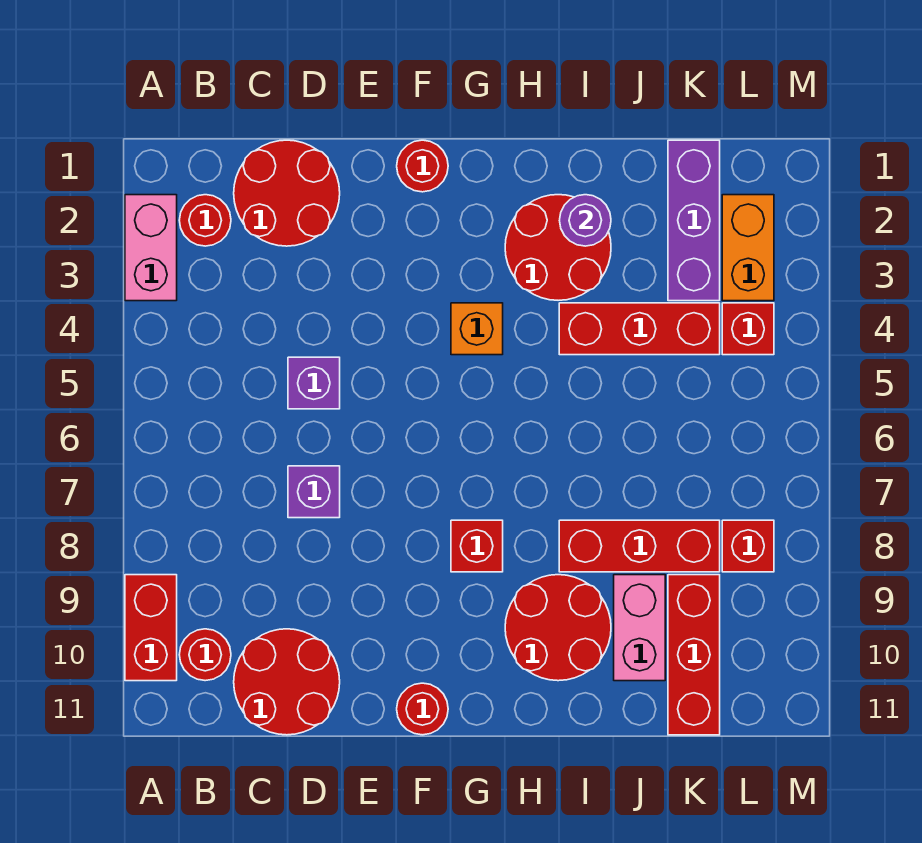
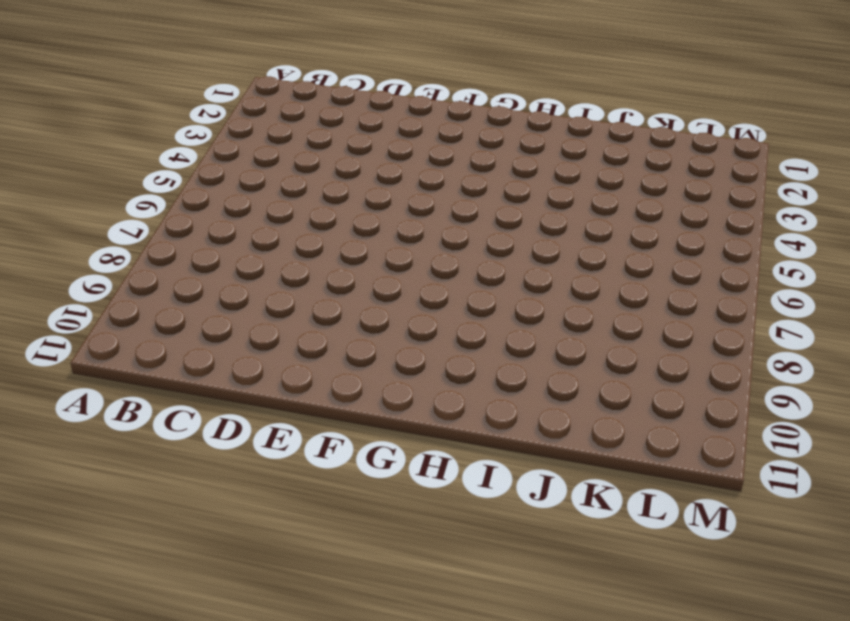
none -> pink 1x2 brick [125,195,177,301]
none -> red 1x2 brick [125,575,177,681]
none -> red 1x1 round brick [179,195,231,246]

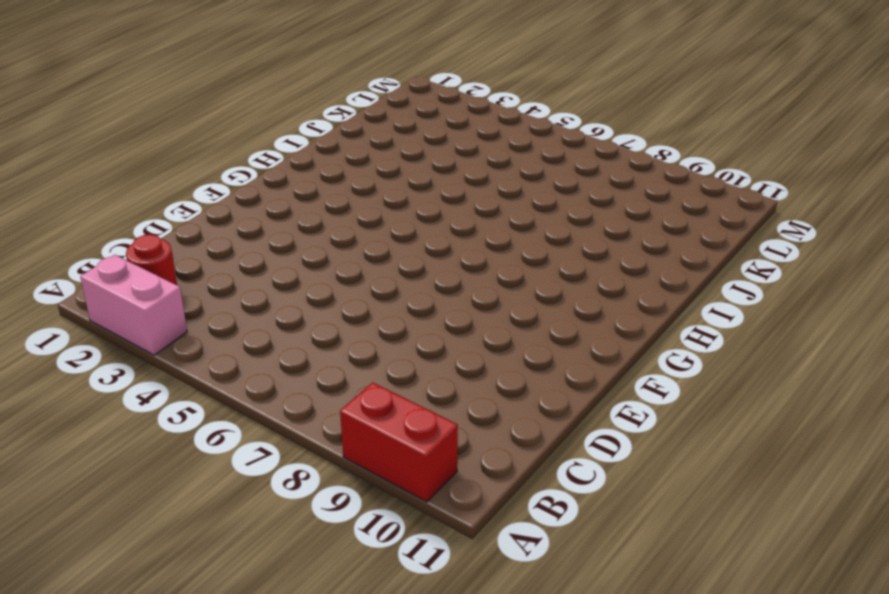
none -> red 1x1 round brick [179,629,231,681]
none -> red 2x2 round brick [234,140,340,246]
none -> red 2x2 round brick [234,629,340,735]

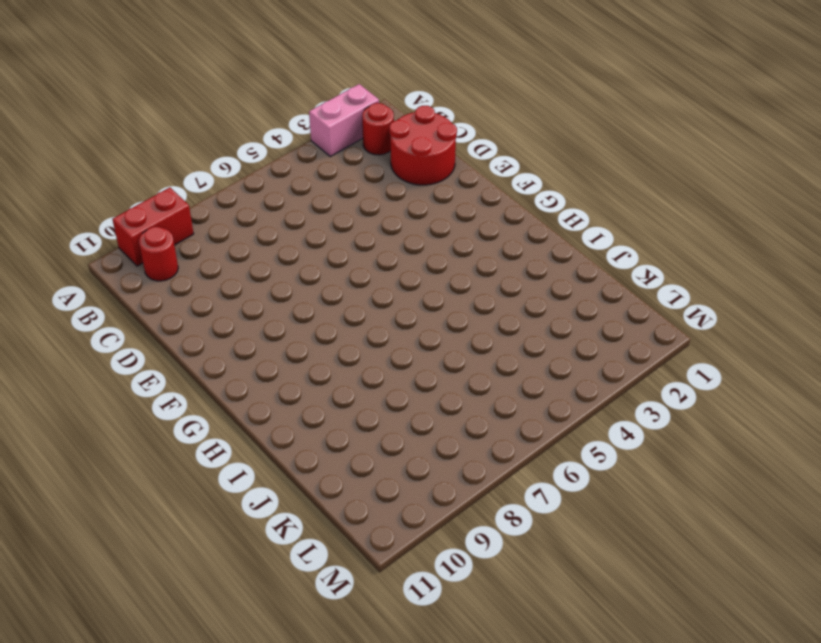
none -> red 2x2 round brick [234,629,340,735]
none -> purple 1x1 brick [288,357,340,409]
none -> purple 1x1 brick [288,466,340,518]

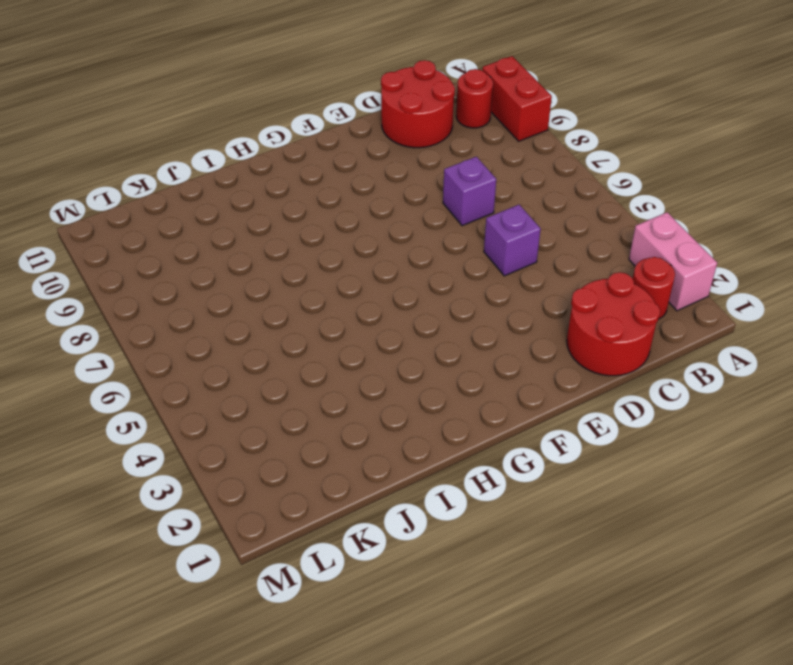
none -> red 1x1 round brick [397,140,448,192]
none -> red 1x1 round brick [397,683,448,735]
none -> orange 1x1 brick [451,303,503,355]

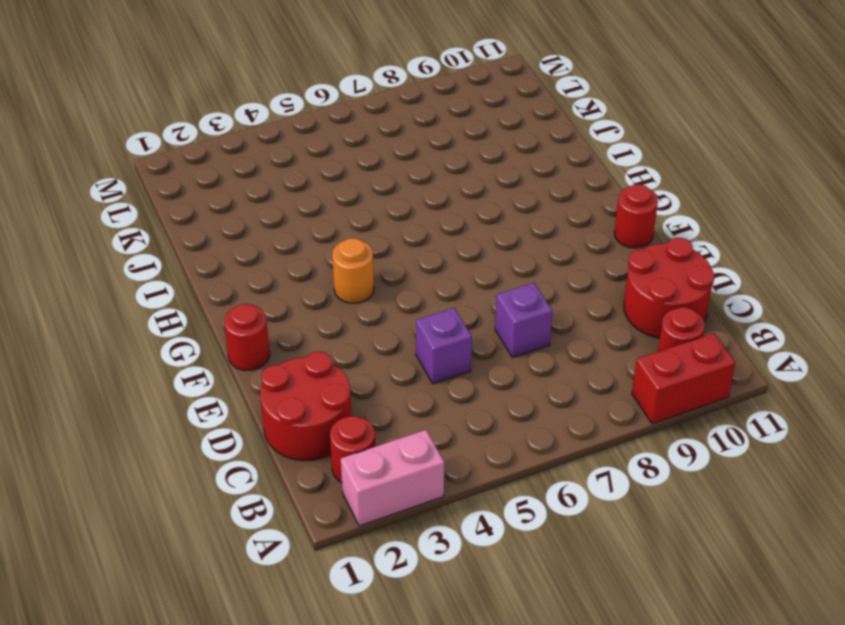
orange 1x1 round brick [332,238,374,303] -> orange 1x1 brick [451,303,503,355]
none -> red 1x1 brick [451,520,503,572]
none -> red 2x2 round brick [505,195,611,300]
none -> red 2x2 round brick [505,575,611,681]

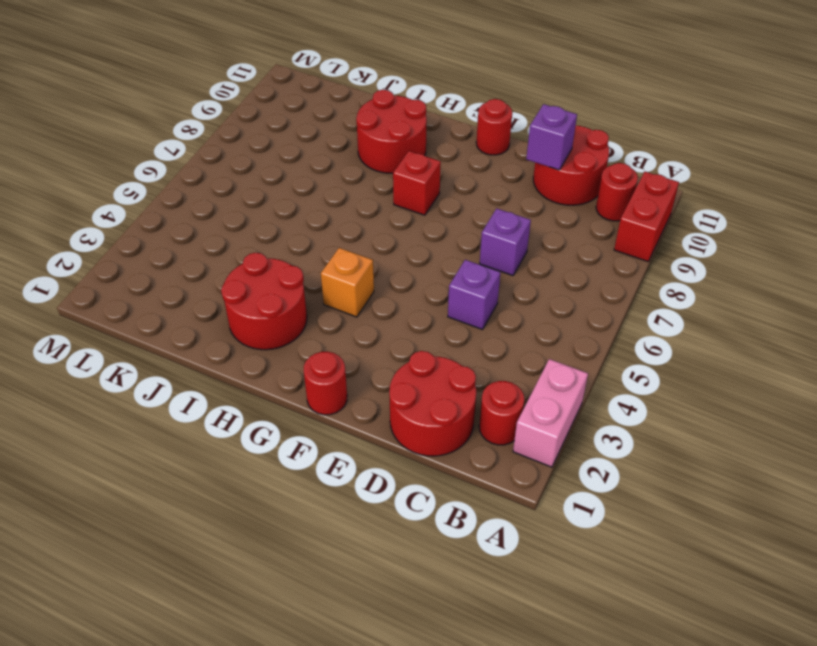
purple 1x1 brick [526,104,577,170] -> none
none -> red 1x3 brick [559,303,720,355]
none -> red 1x3 brick [559,520,720,572]
none -> pink 1x2 brick [614,575,665,681]

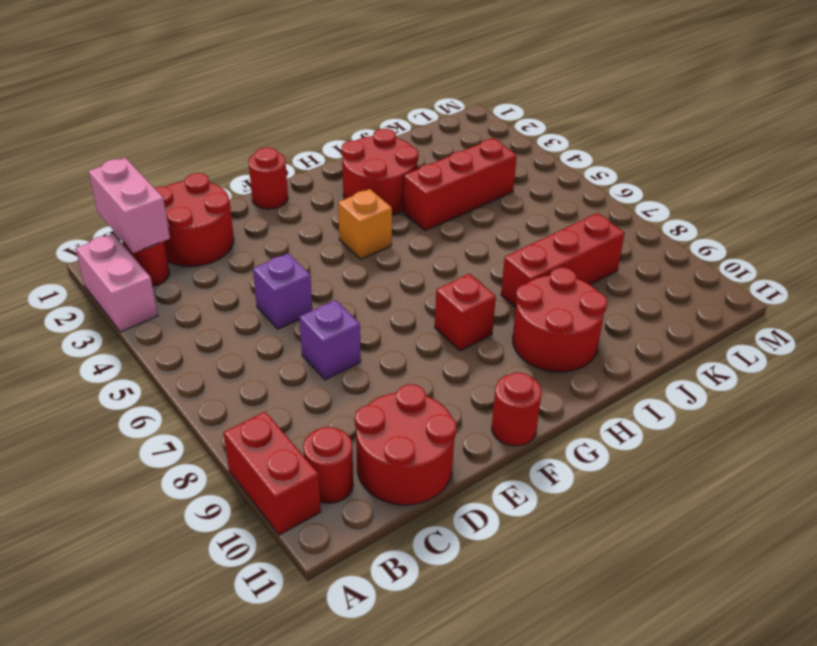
pink 1x2 brick [88,158,170,253] -> pink 1x2 brick moved to [614,575,665,681]
none -> purple 1x3 brick [668,140,720,301]
none -> red 1x3 brick [668,575,720,735]
none -> orange 1x2 brick [722,195,774,301]

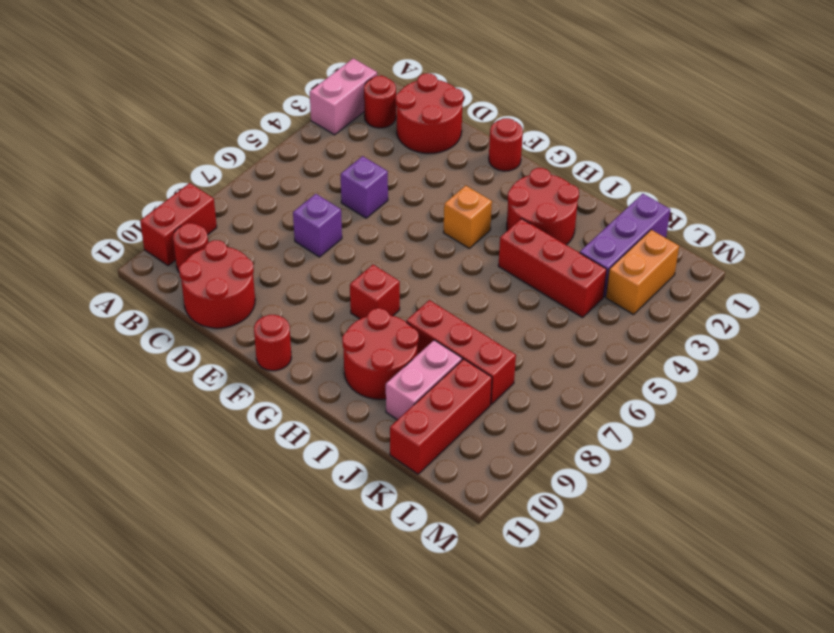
none -> red 1x1 brick [722,303,774,355]
none -> red 1x1 brick [722,520,774,572]
none -> purple 1x1 round brick [560,195,611,246]

